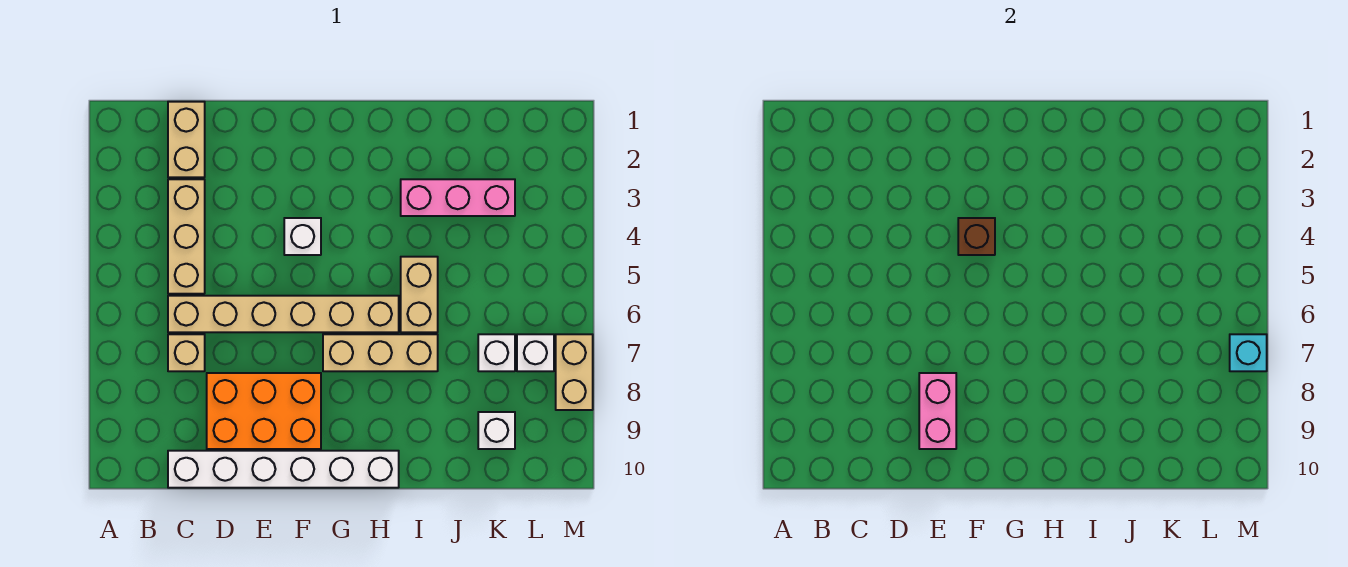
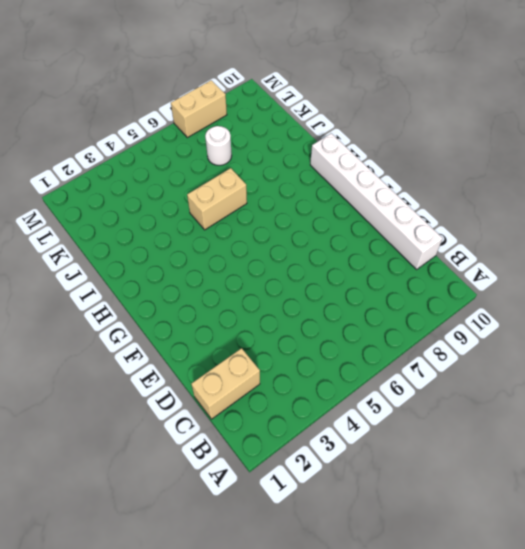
white 1x1 round brick [205,126,232,165] -> white 1x1 brick [478,334,515,371]
none -> tan 1x3 brick [168,179,205,294]
none -> tan 1x6 brick [168,296,399,332]
none -> tan 1x1 brick [168,334,205,371]

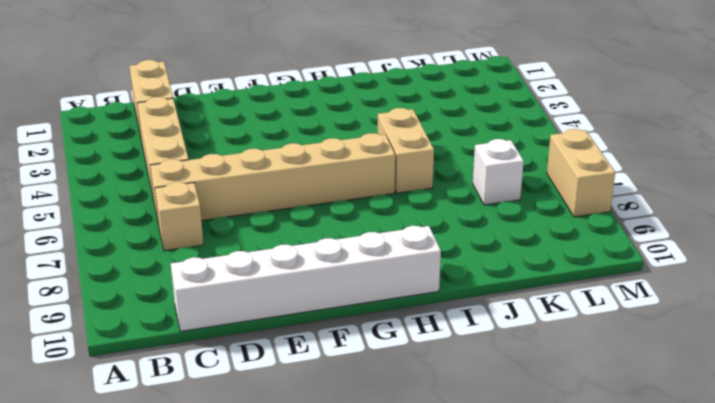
none -> orange 2x3 brick [207,373,321,449]
none -> white 1x1 brick [284,218,321,255]
none -> tan 1x3 brick [323,334,438,371]

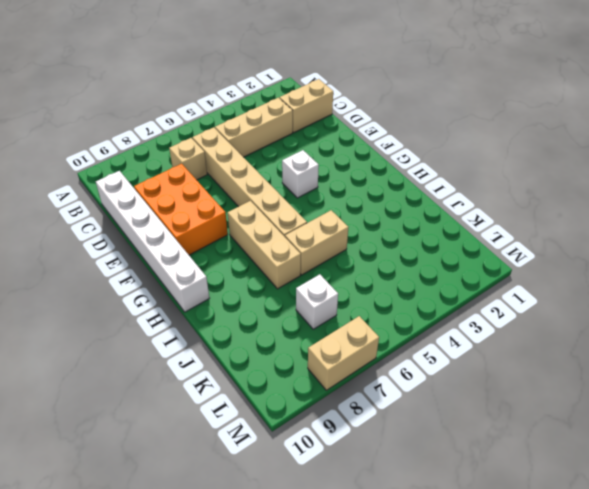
none -> pink 1x3 brick [401,179,515,216]
none -> white 1x1 brick [478,412,515,449]
none -> white 1x1 brick [517,334,554,371]

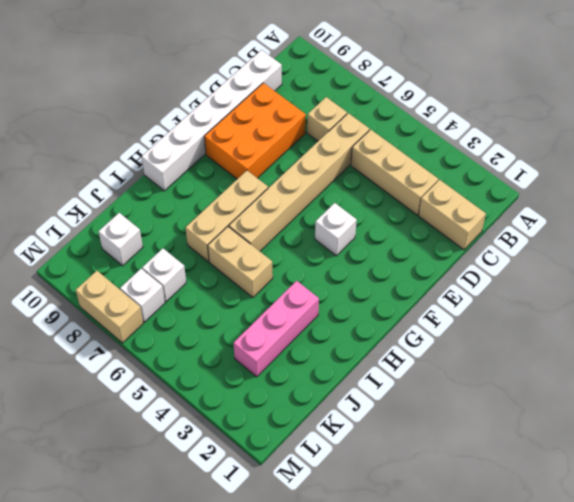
none -> pink 1x2 brick [919,373,956,449]
none -> brown 1x1 brick [958,218,995,255]
none -> cyan 1x1 brick [1230,334,1267,371]

